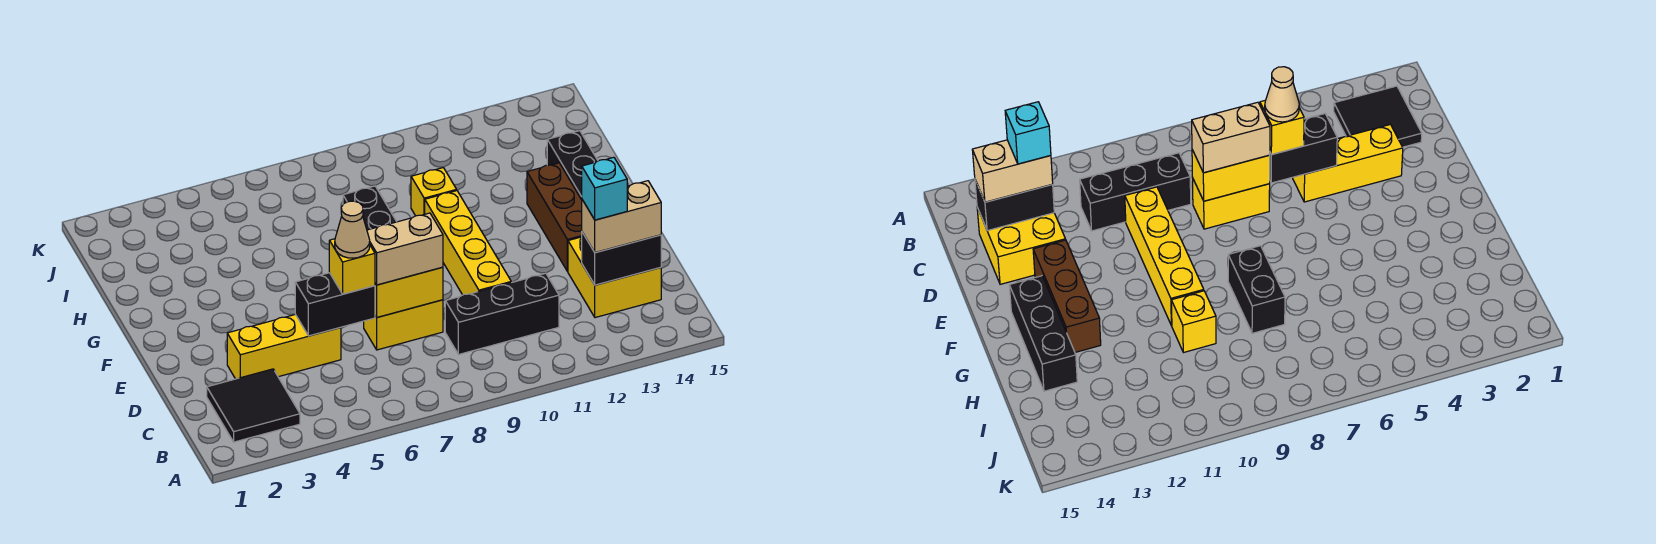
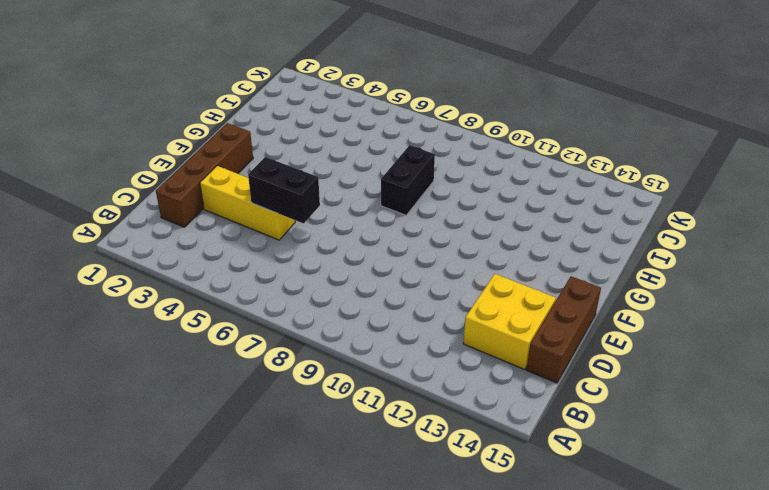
brown 1x4 brick [156,123,253,227] -> black 2x2 tile [207,369,300,442]
brown 1x3 brick [526,276,601,383] -> brown 1x3 brick moved to [527,163,582,272]
none -> black 1x3 brick [445,273,559,355]
none -> yellow 1x2 brick [364,300,443,350]
none -> yellow 1x4 brick [425,191,511,295]

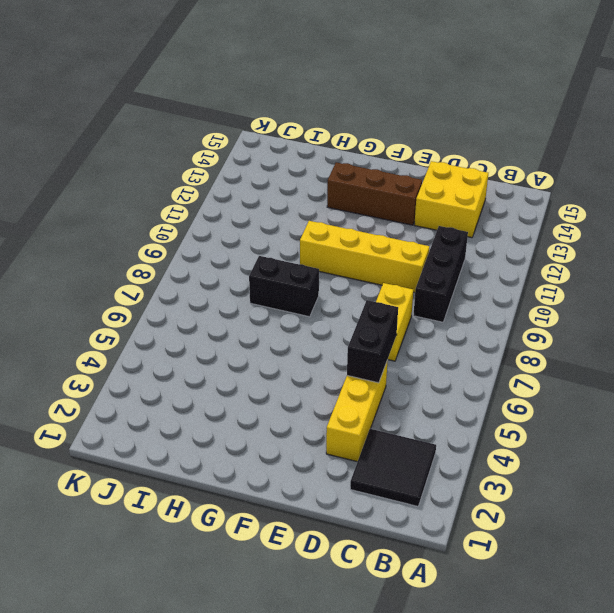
none -> black 1x3 brick [547,131,598,200]
none -> yellow 1x1 brick [411,168,457,216]
none -> black 1x2 brick [582,232,661,285]

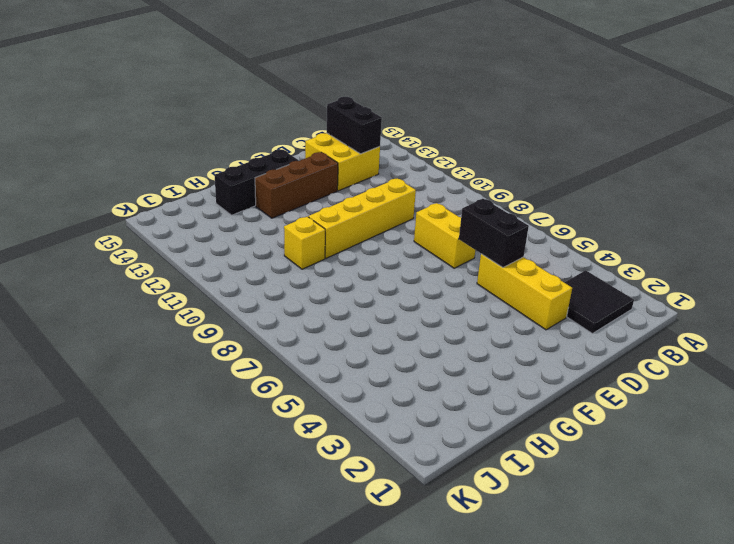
none -> black 1x3 brick [445,273,559,355]
none -> black 1x2 brick [343,186,397,230]
none -> yellow 1x2 brick [375,267,443,317]

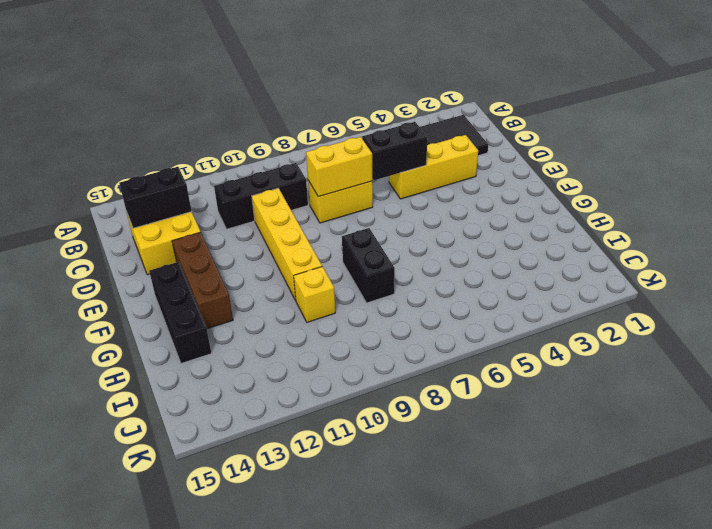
none -> tan 1x2 brick [582,181,661,253]
none -> yellow 1x1 brick [329,239,375,294]
none -> tan 1x2 brick [367,213,443,285]

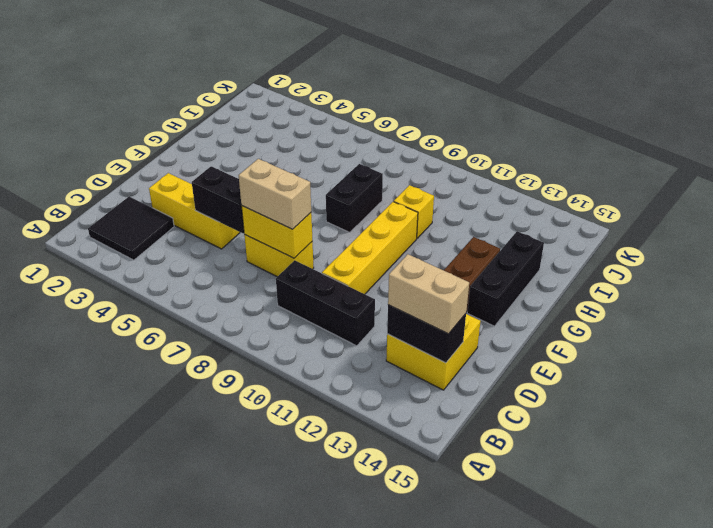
none -> yellow 1x1 brick [329,239,375,294]
none -> cyan 1x1 brick [582,157,627,220]
none -> tan 1x1 cone [335,201,370,258]

